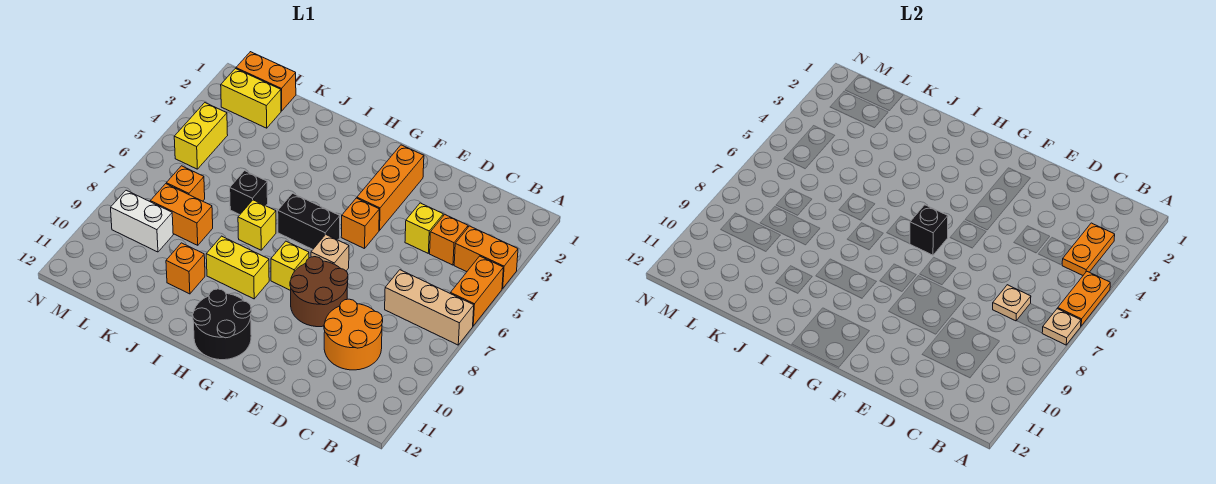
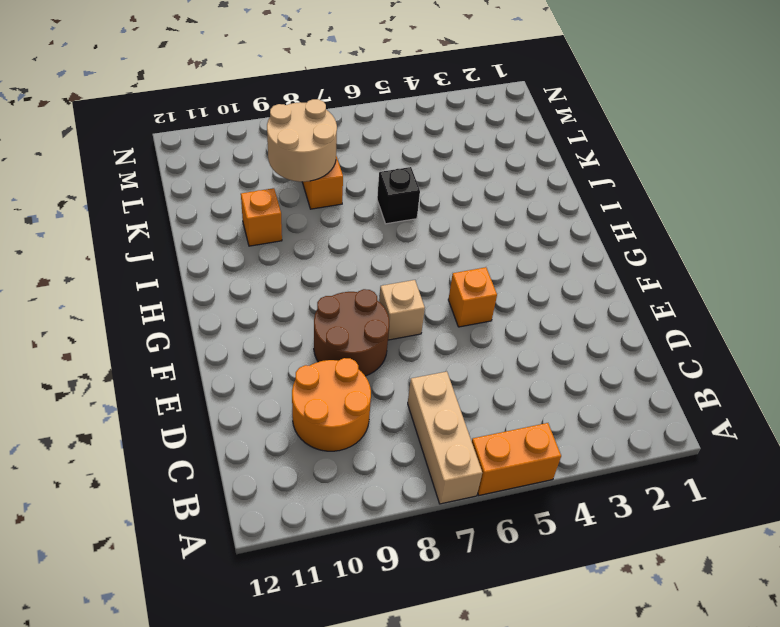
tan 2x2 round brick [267,99,337,182] -> none
none -> orange 1x2 brick [454,226,518,288]
none -> orange 1x1 brick [430,215,468,265]
none -> yellow 1x1 brick [405,203,443,253]

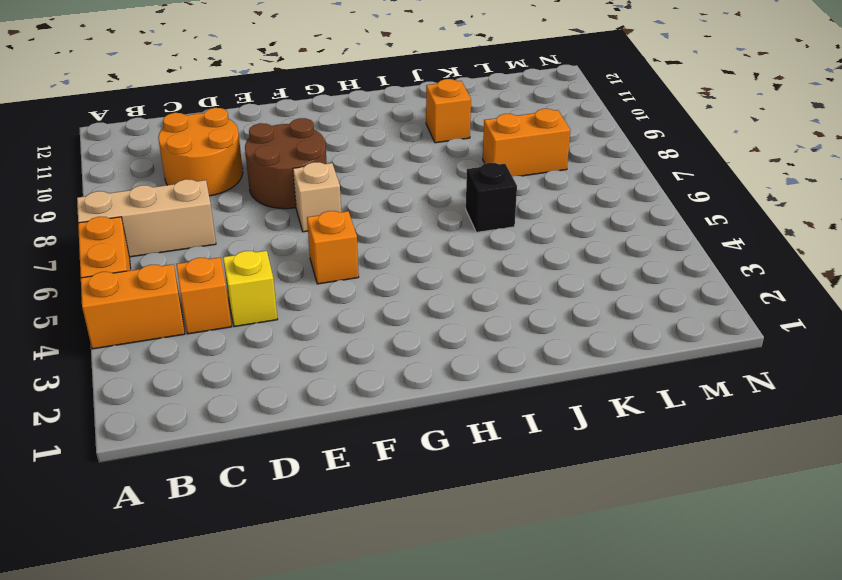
none -> orange 1x3 brick [357,145,424,230]
none -> black 1x2 brick [278,193,340,249]
none -> yellow 1x1 brick [271,241,309,290]

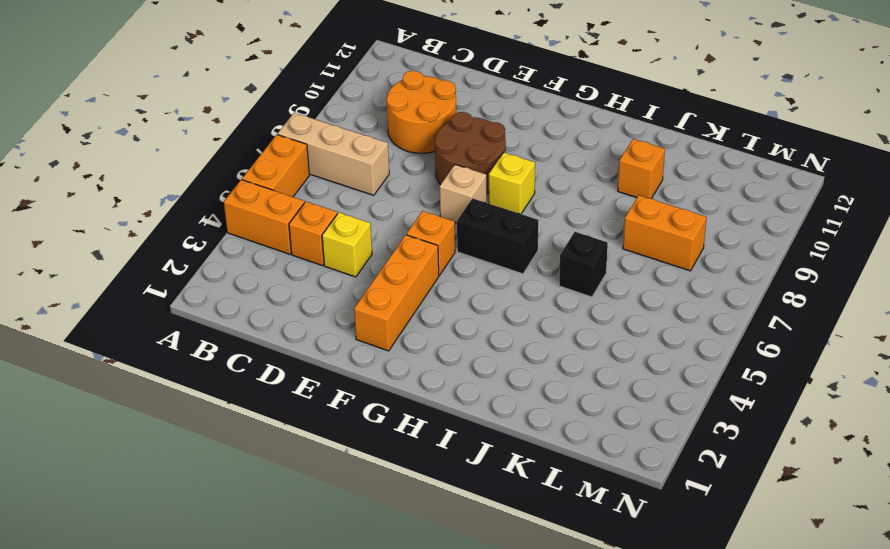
none -> black 2x2 round brick [193,289,251,360]
none -> yellow 1x2 brick [206,236,269,299]
none -> yellow 1x1 brick [238,200,276,250]

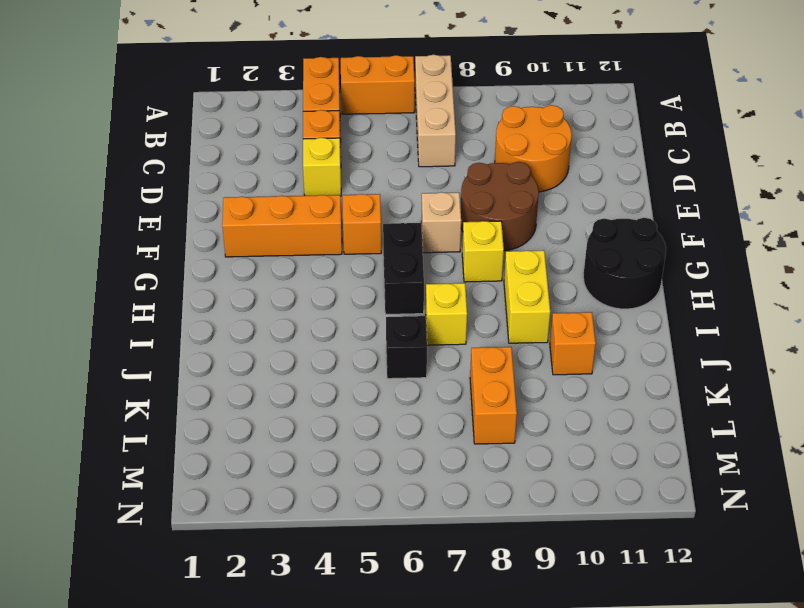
none -> orange 1x2 brick [236,52,296,111]
none -> yellow 1x2 brick [221,69,281,128]
none -> orange 1x1 brick [166,166,205,201]

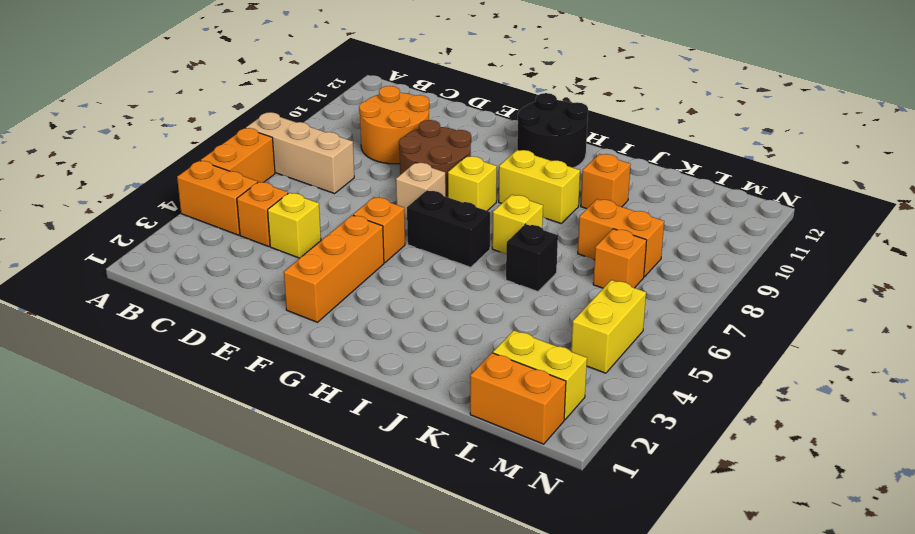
none -> white 1x2 brick [111,190,173,252]
none -> orange 1x2 plate [1058,272,1110,326]
none -> tan 1x1 plate [1042,309,1081,345]

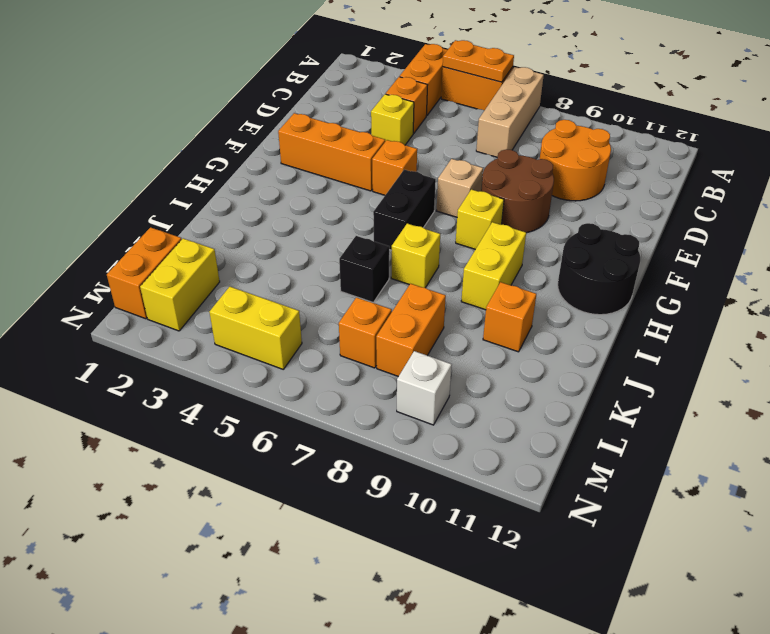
white 1x1 brick [397,351,452,425] -> white 1x2 brick [111,190,173,252]
none -> tan 1x1 plate [1042,309,1081,345]
none -> orange 1x2 plate [1062,223,1115,275]
none -> tan 1x1 plate [993,285,1031,321]

